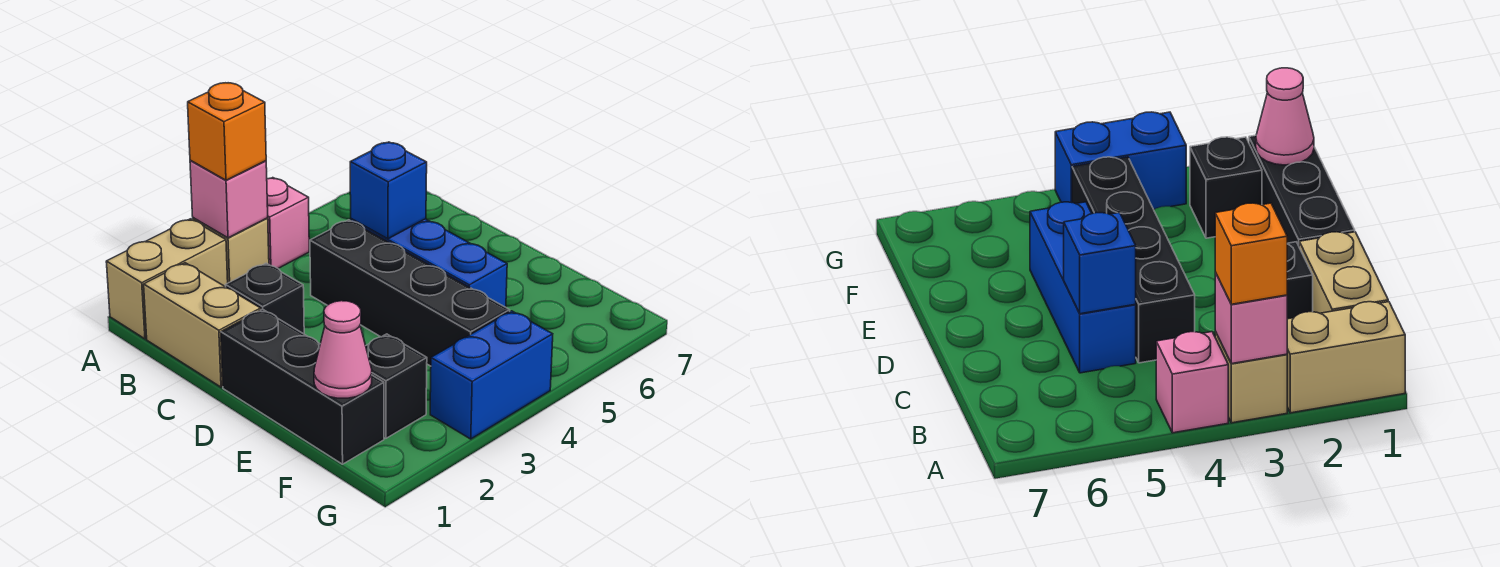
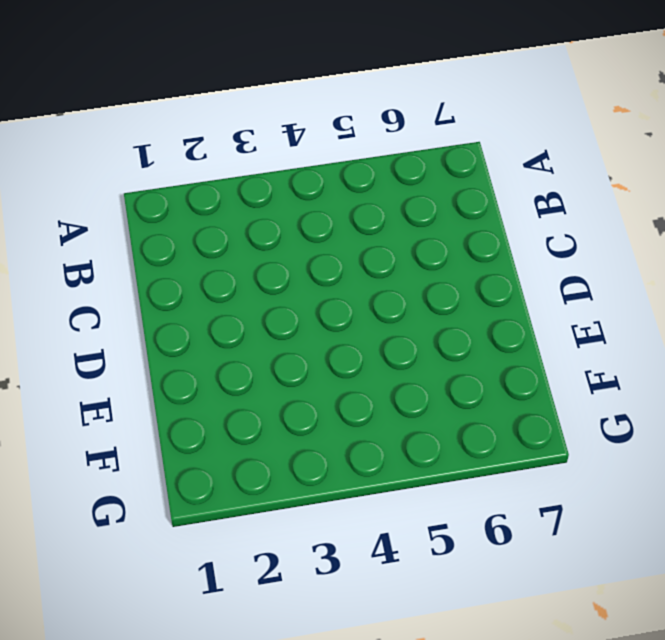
none -> tan 1x2 brick [106,219,228,339]
none -> tan 1x1 brick [193,218,269,283]
none -> pink 1x1 brick [267,178,309,268]

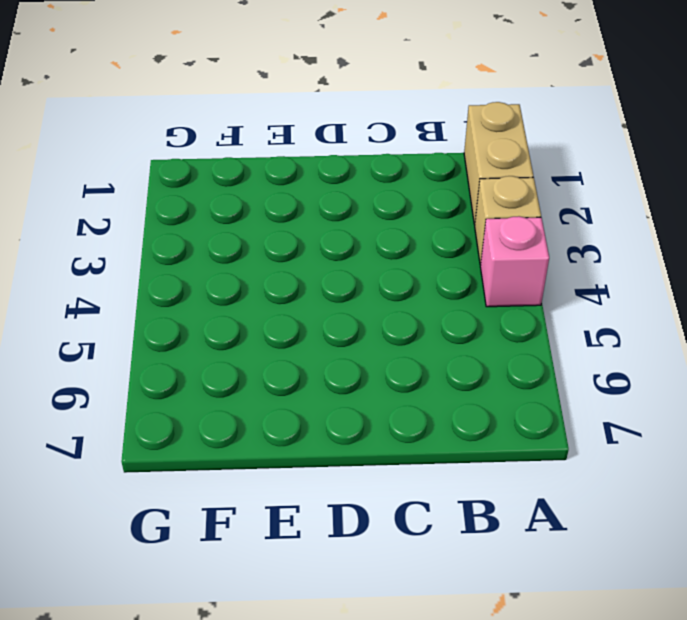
none -> tan 1x2 brick [144,263,261,387]
none -> black 1x1 brick [226,263,304,334]
none -> black 1x4 brick [310,220,510,366]

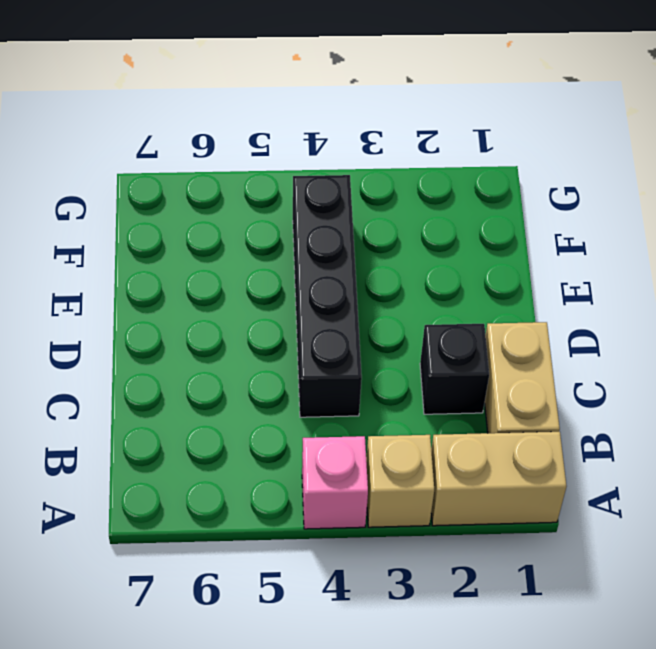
none -> blue 1x3 brick [351,219,507,307]
none -> black 1x3 brick [221,309,384,464]
none -> black 1x1 brick [366,334,427,438]

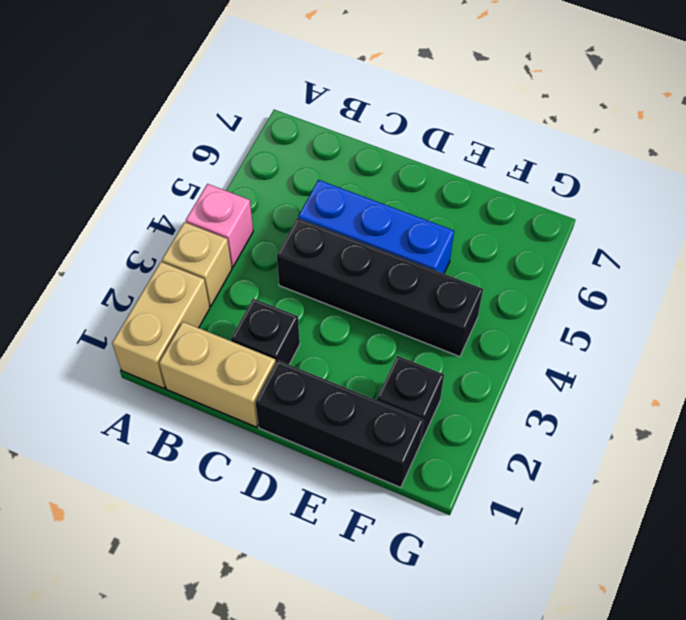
none -> blue 1x2 brick [430,311,553,439]
none -> pink 1x1 brick [190,160,268,238]
none -> blue 1x1 brick [350,142,427,239]

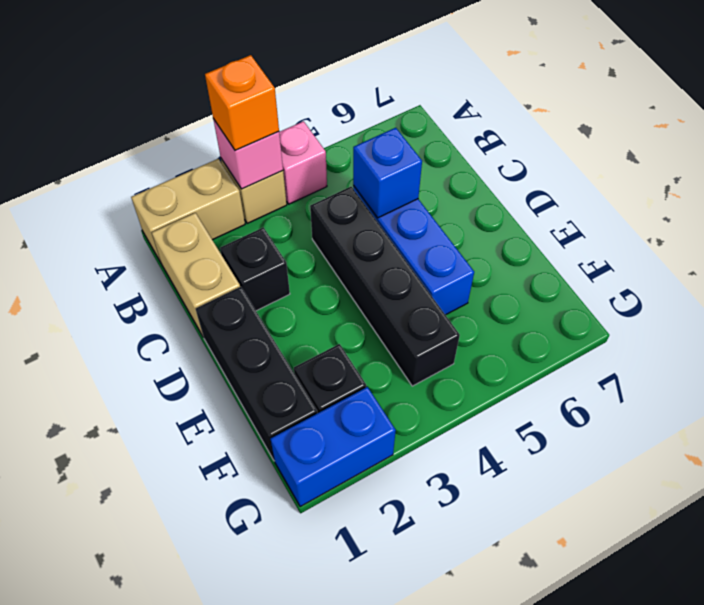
blue 1x2 brick [271,387,396,507] -> blue 1x2 brick moved to [430,311,553,439]
none -> pink 1x1 cone [314,301,372,398]

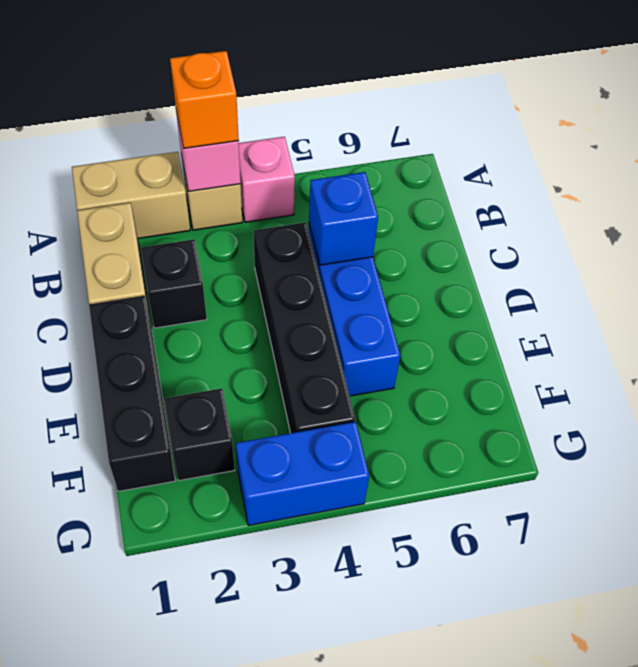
none -> pink 1x1 cone [314,301,372,398]

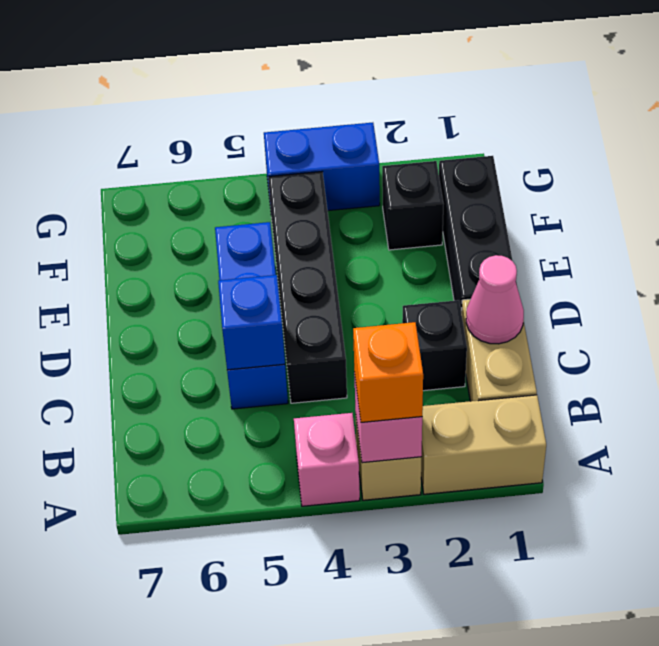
pink 1x1 cone [466,255,524,344] -> pink 1x1 cone moved to [314,301,372,398]

